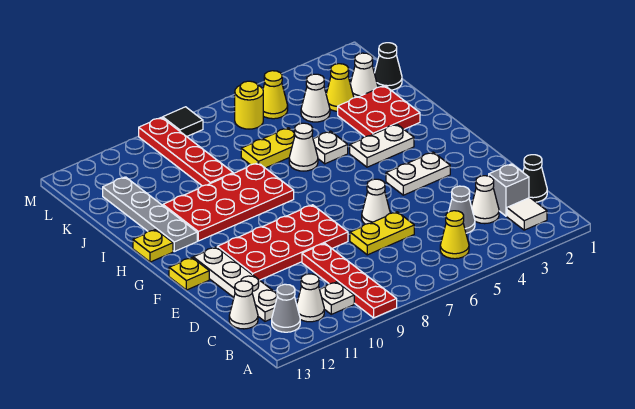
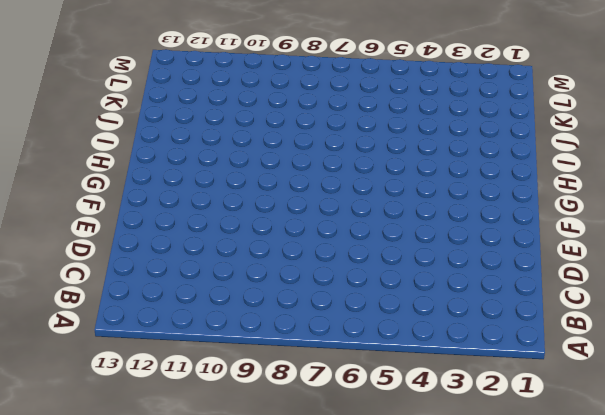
none -> red 1x4 plate [302,243,397,318]
none -> white 1x1 tile [507,197,547,230]
none -> yellow 1x1 cone [440,211,469,259]
none -> white 1x1 plate [320,282,354,314]

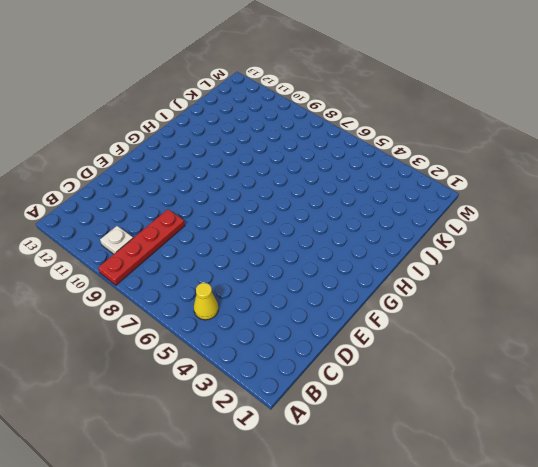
none -> white 1x1 tile [507,197,547,230]
none -> white 1x1 cone [297,274,324,322]
none -> grey 1x1 cone [272,284,300,332]
none -> black 1x1 cone [523,155,547,202]

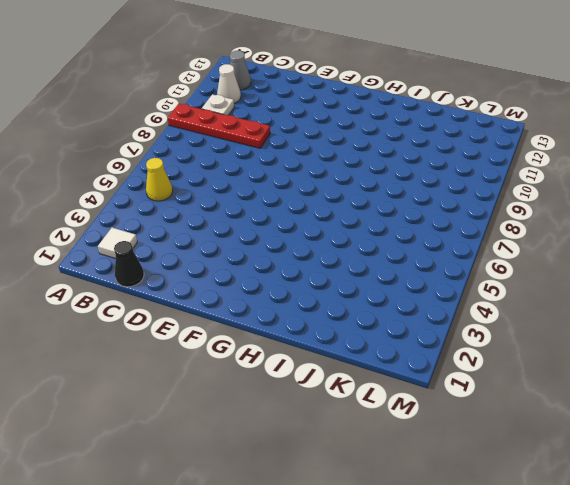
none -> grey 1x1 brick [489,164,529,216]
none -> white 1x1 cone [471,176,499,224]
none -> grey 1x1 cone [449,186,475,233]
none -> white 1x4 plate [193,247,277,321]

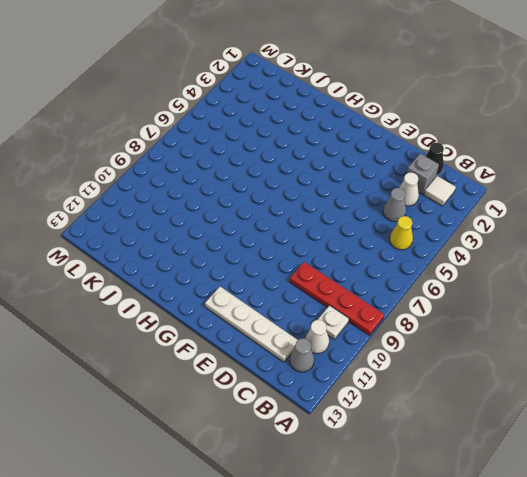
none -> white 1x1 cone [229,281,258,329]
none -> yellow 1x2 plate [350,212,414,255]
none -> white 1x1 cone [362,179,390,224]
none -> red 2x4 plate [217,205,348,280]

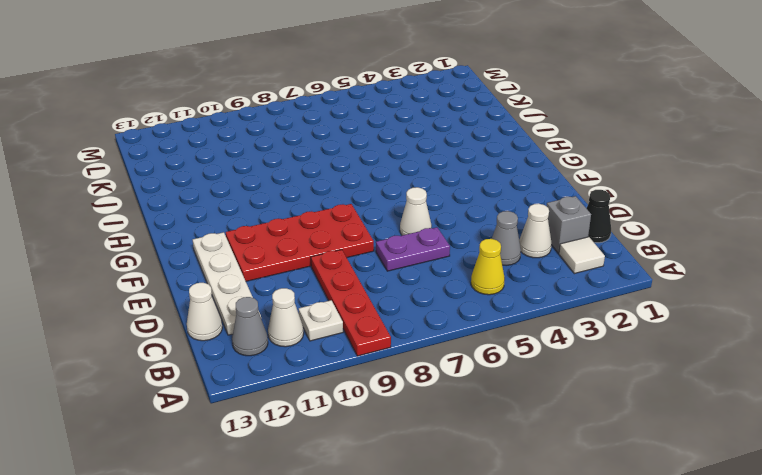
purple 1x2 plate [376,227,450,271] -> yellow 1x2 plate [350,212,414,255]
none -> white 1x2 plate [386,152,450,195]
none -> yellow 1x1 plate [169,258,209,290]
none -> white 1x2 plate [350,124,414,167]
none -> red 2x4 plate [163,163,294,241]

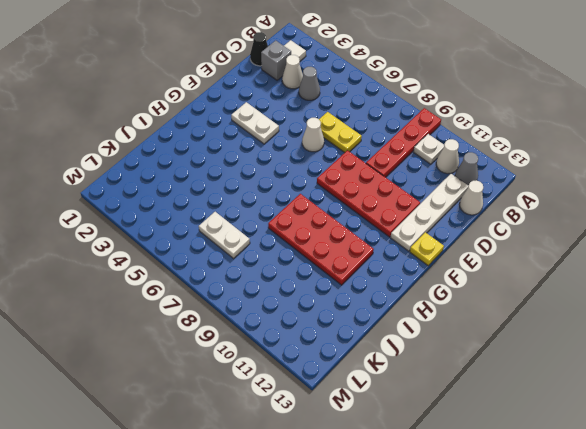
white 1x2 plate [199,212,250,258] -> white 1x2 plate moved to [350,124,414,167]
none -> yellow 1x1 cone [440,211,469,259]
none -> grey 1x4 plate [103,177,197,251]
none -> yellow 1x1 plate [133,230,173,262]
none -> red 2x2 plate [338,86,420,137]

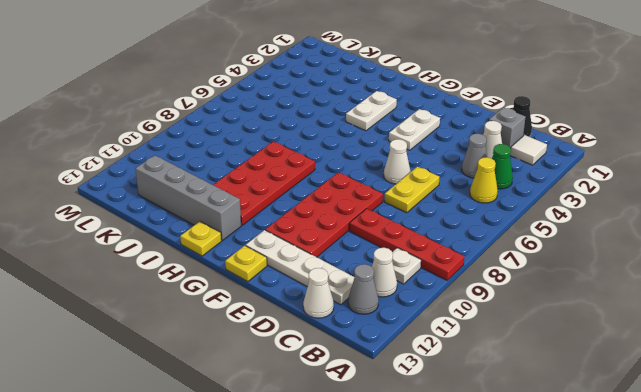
green 1x1 cone [492,144,513,189] -> none
grey 1x4 brick [135,155,241,240] -> grey 1x4 plate [103,177,197,251]
none -> red 2x2 plate [338,86,420,137]
none -> white 1x1 plate [313,131,348,164]
none -> white 1x1 cone [289,123,318,171]
none -> yellow 1x2 plate [241,128,295,168]

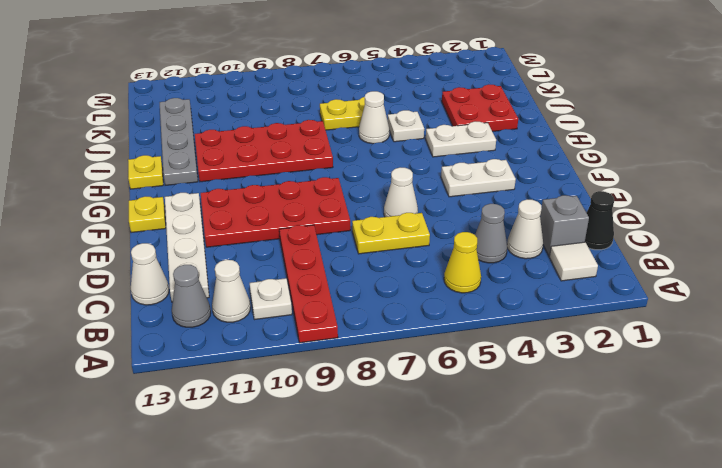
none -> red 1x4 plate [139,117,233,186]
none -> black 1x1 cone [374,43,402,90]
none -> white 1x1 cone [350,53,378,98]
none -> yellow 1x1 cone [326,64,354,111]

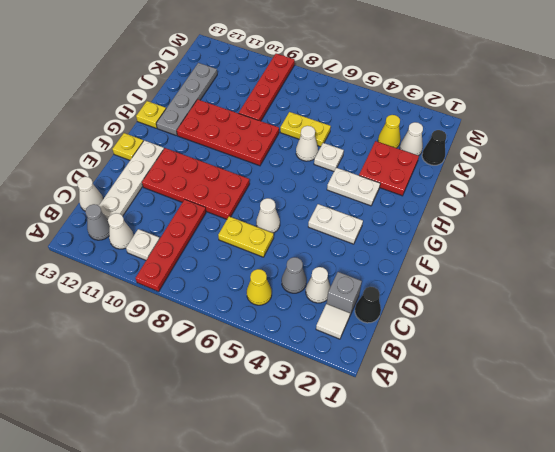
none -> white 1x1 cone [301,74,330,122]
none -> yellow 1x1 cone [263,71,288,119]
none -> yellow 1x1 round brick [235,81,263,129]
none -> black 1x1 tile [163,107,203,137]

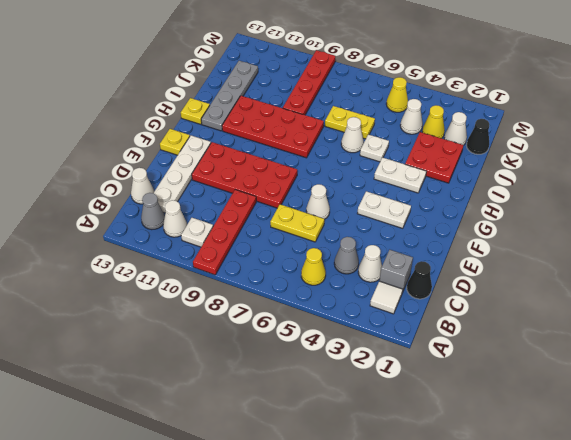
none -> yellow 1x1 round brick [235,81,263,129]
none -> black 1x1 tile [163,107,203,137]

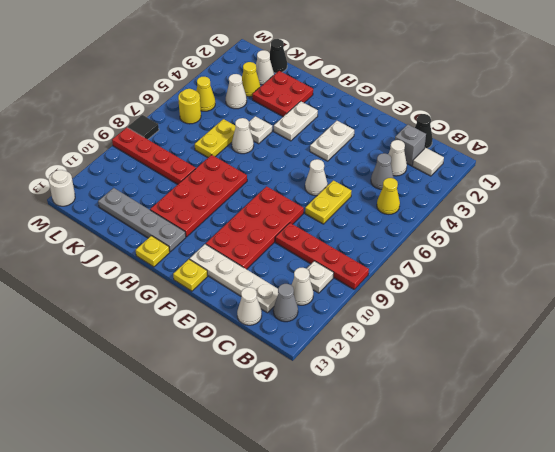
white 1x1 round brick [49,170,75,206] -> none

